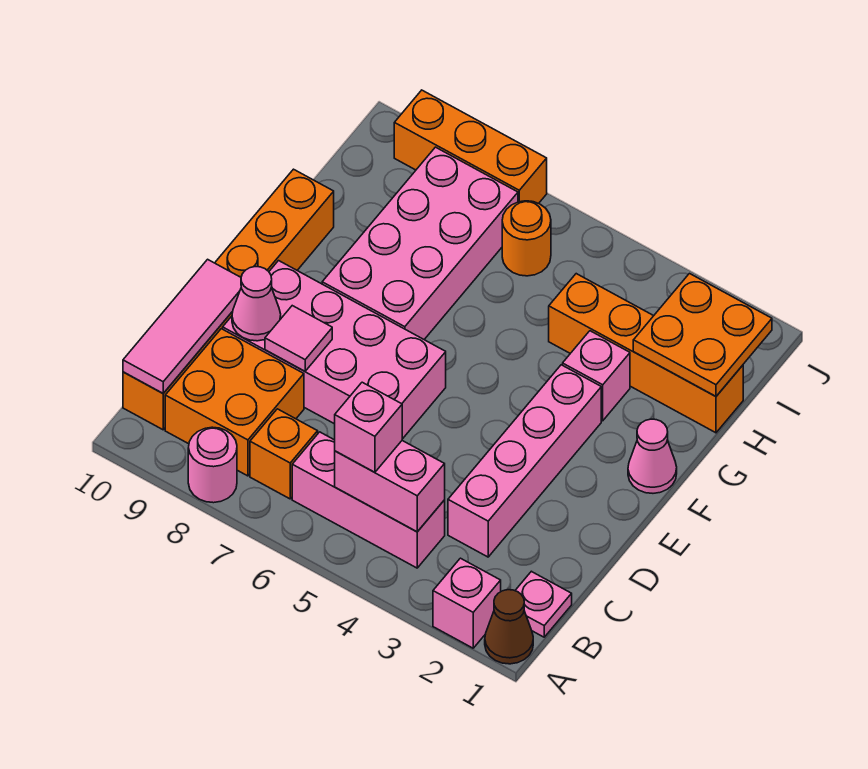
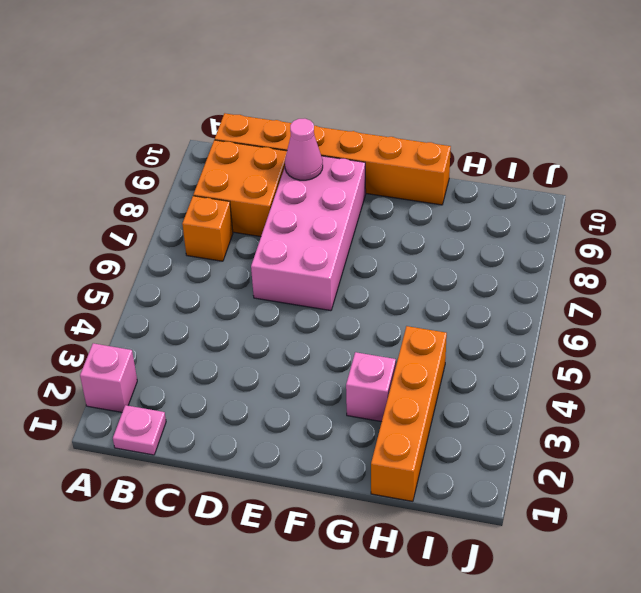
none -> brown 1x1 cone [485,590,533,664]
none -> pink 1x1 round brick [188,427,237,503]
none -> pink 1x3 brick [292,432,445,568]

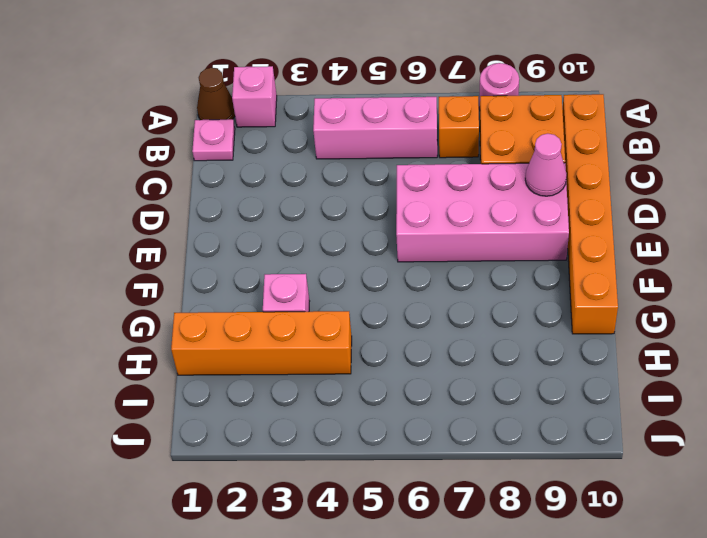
none -> pink 1x4 brick [448,365,601,557]
none -> pink 1x1 cone [628,419,677,493]
none -> pink 2x4 brick [322,147,518,339]

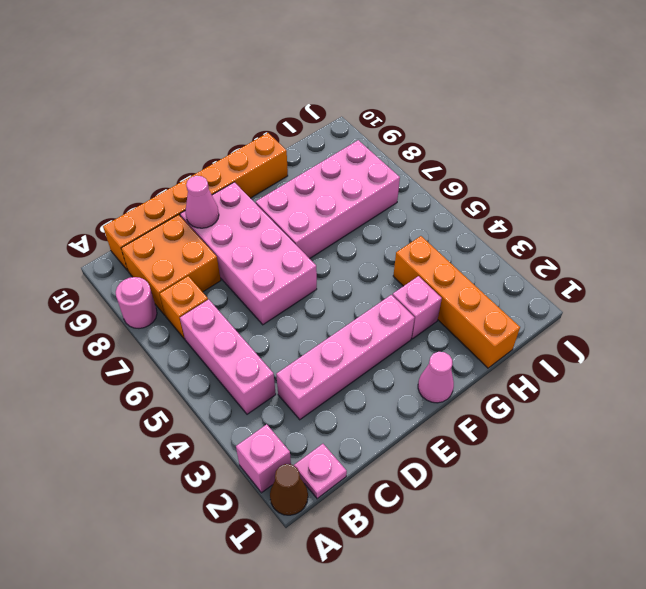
none -> orange 1x1 round brick [502,201,551,276]
none -> orange 1x3 brick [394,90,547,204]
none -> pink 1x2 brick [335,441,445,532]

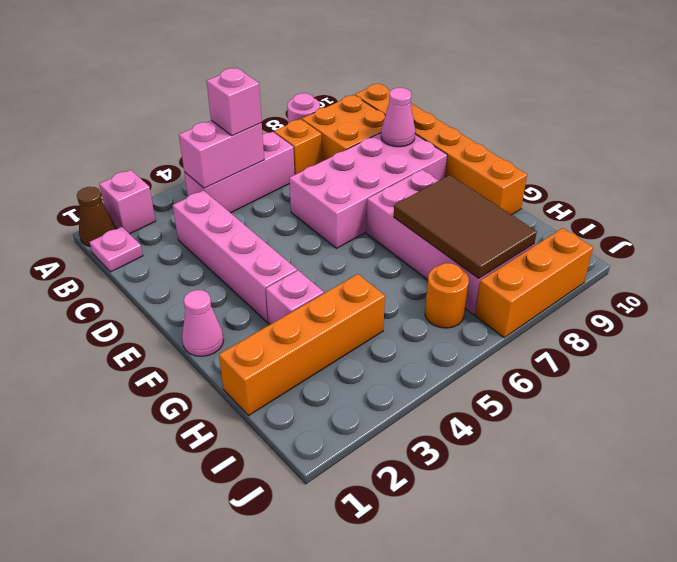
brown 2x3 tile [394,175,537,279] -> none
none -> pink 1x3 tile [123,259,241,393]
none -> pink 1x1 tile [265,306,332,371]
none -> orange 2x2 plate [633,274,772,396]

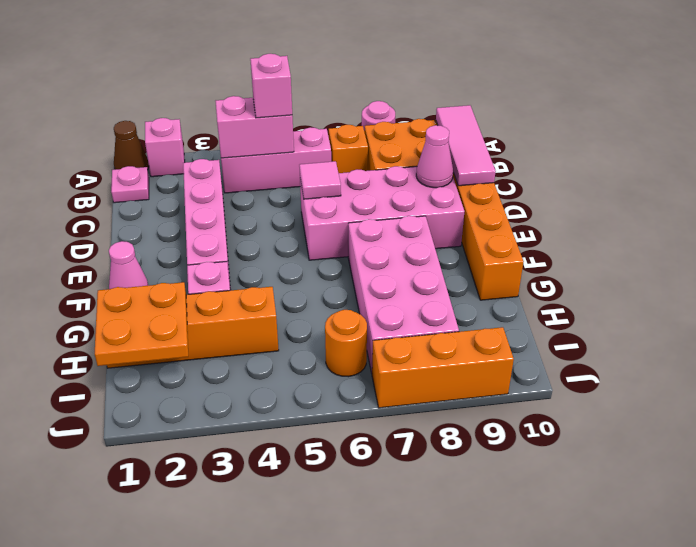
pink 1x1 tile [299,161,341,199] -> pink 1x1 tile moved to [265,306,332,371]

